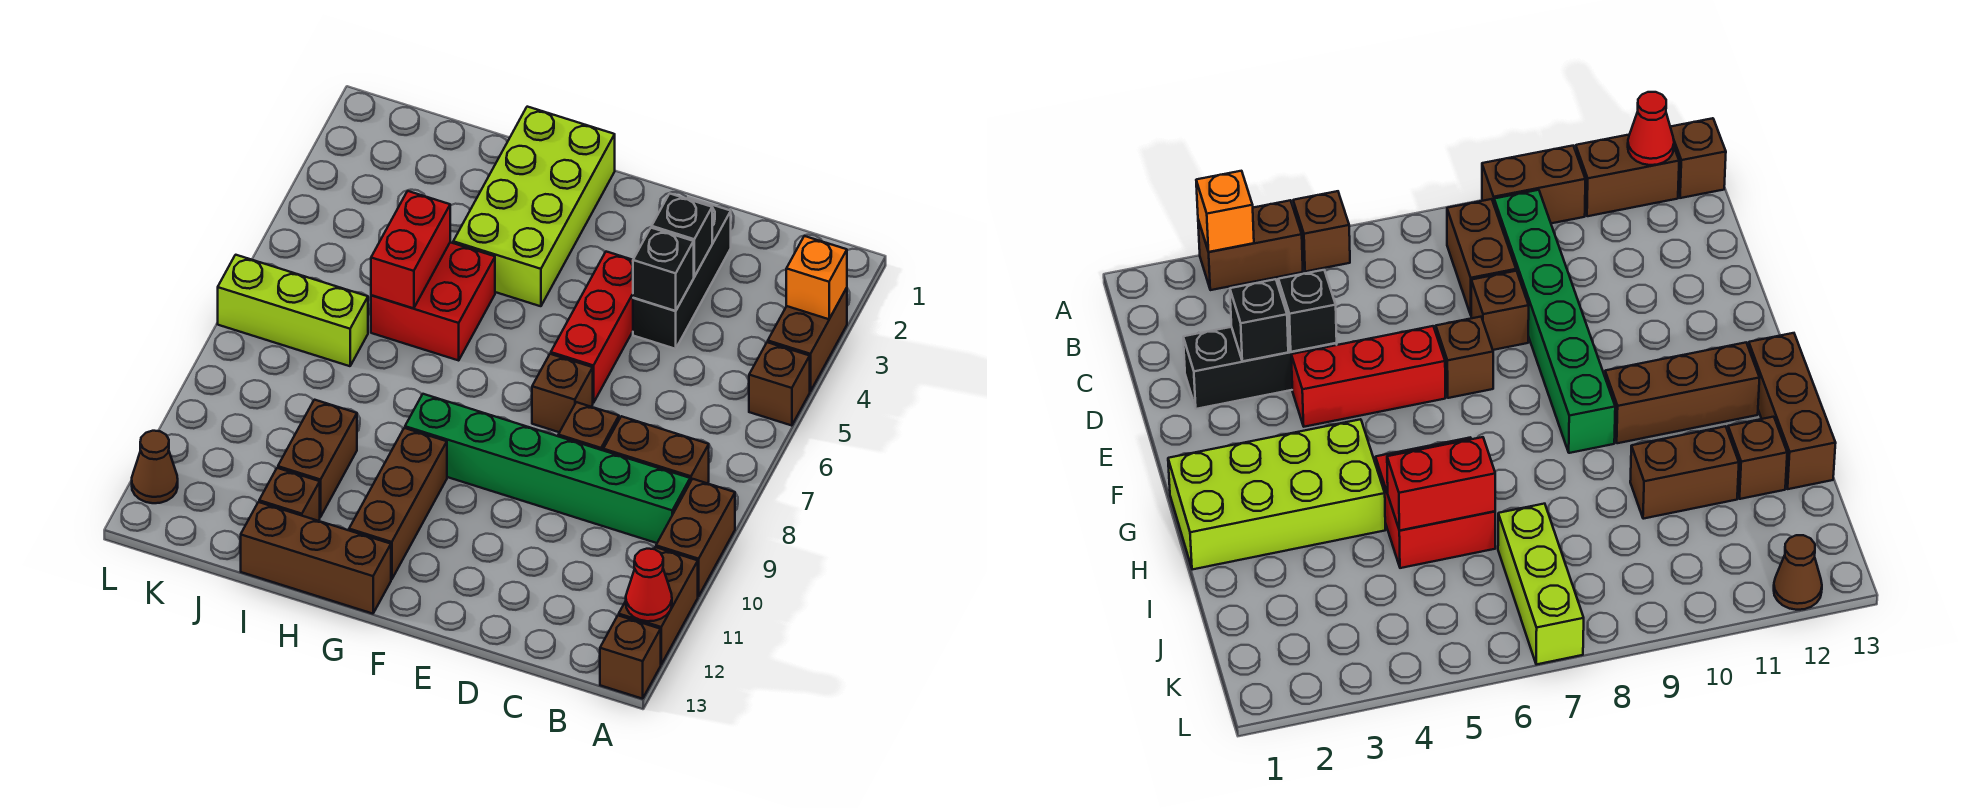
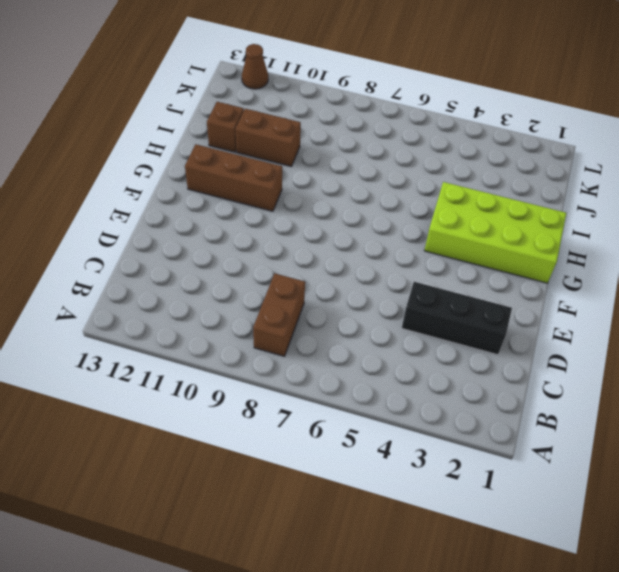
none -> brown 1x2 brick [768,288,847,391]
none -> brown 1x1 brick [749,342,810,426]
none -> brown 1x2 brick [656,479,735,596]

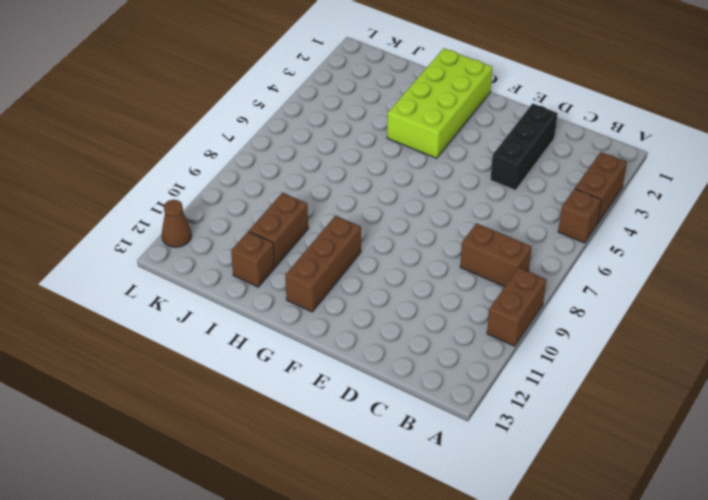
none -> brown 1x2 brick [619,547,698,664]
none -> brown 1x1 brick [600,615,661,699]
none -> green 1x6 brick [405,394,690,543]

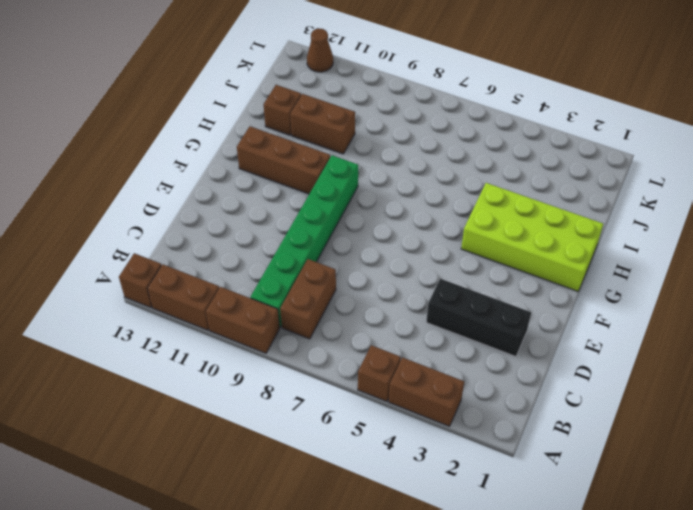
none -> brown 1x1 brick [558,402,619,450]
none -> red 1x3 brick [551,252,633,403]
none -> brown 1x1 brick [532,354,593,432]

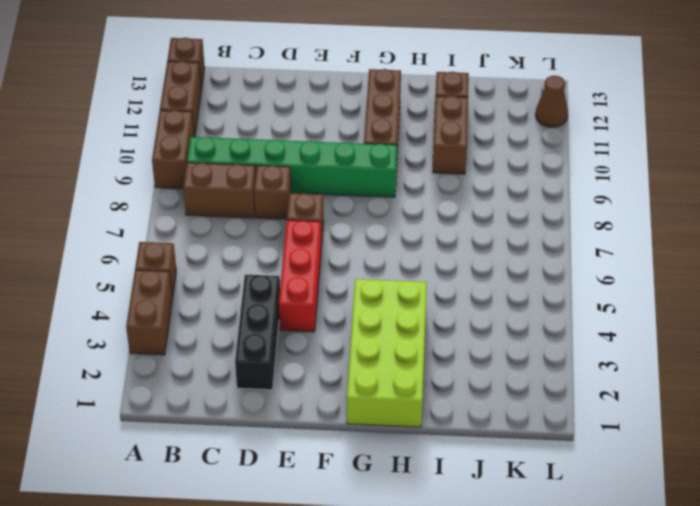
none -> brown 1x3 brick [241,502,391,614]
none -> red 2x2 brick [371,242,495,360]
none -> lime 1x3 brick [218,255,368,366]

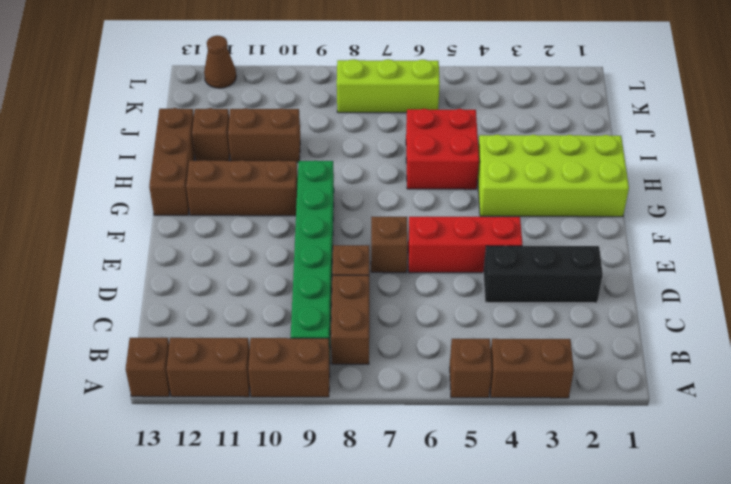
lime 1x3 brick [337,59,440,113] -> lime 1x3 brick turned to [218,255,368,366]
none -> orange 1x1 brick [786,236,847,319]
none -> red 1x1 cone [626,549,672,621]
none -> black 1x1 brick [652,194,712,277]

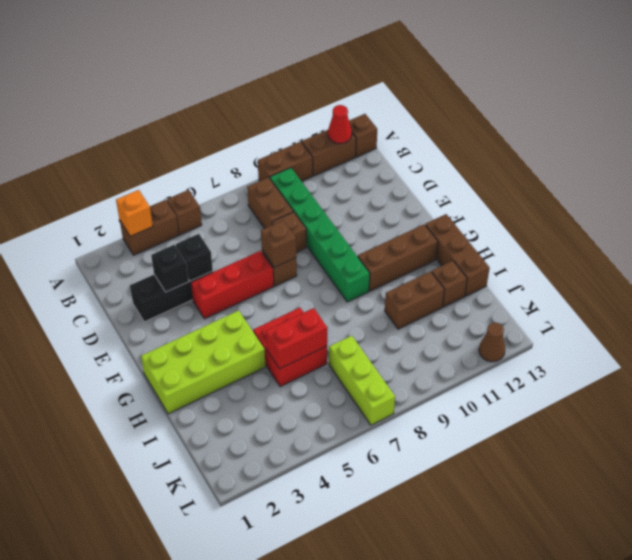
brown 1x1 brick [261,221,296,267] -> none

